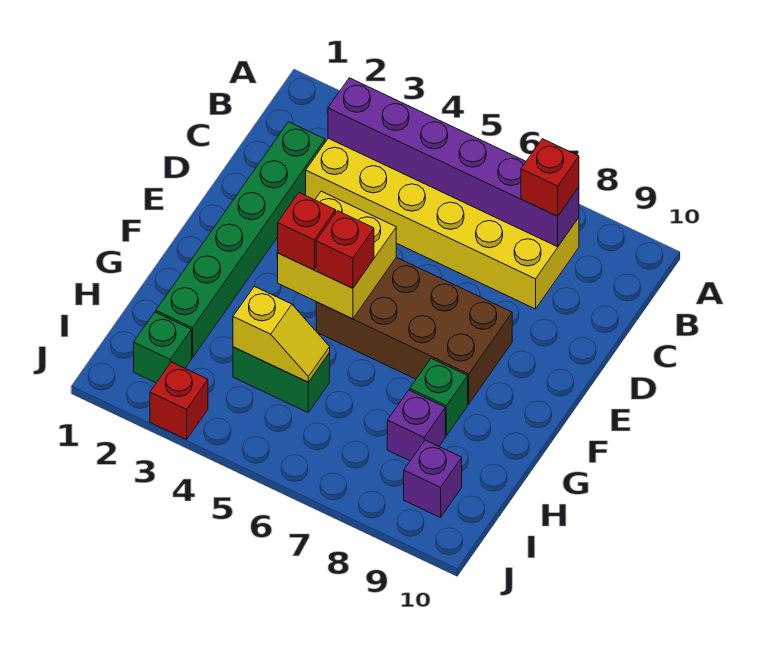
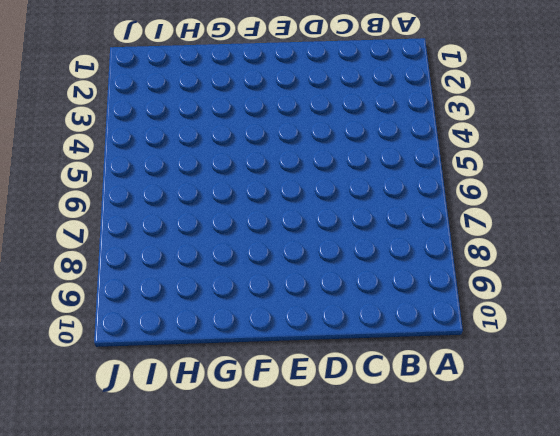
none -> yellow 2x6 brick [306,138,579,309]
none -> green 1x6 brick [156,122,325,358]
none -> brown 2x4 brick [316,257,512,404]

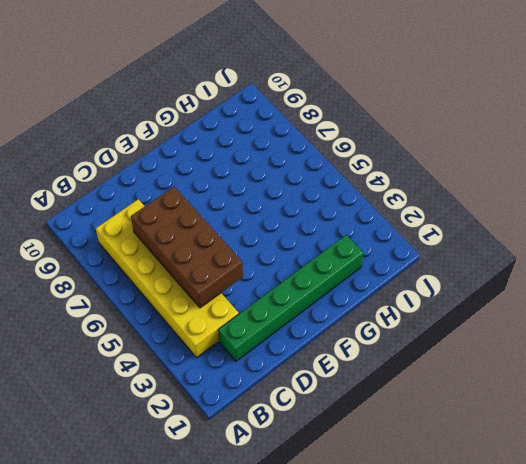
brown 2x4 brick [131,187,243,308] -> brown 2x4 brick moved to [316,257,512,404]
none -> green 1x1 brick [410,358,468,436]
none -> green 1x2 brick [233,347,330,412]
none -> purple 1x1 brick [387,390,445,461]

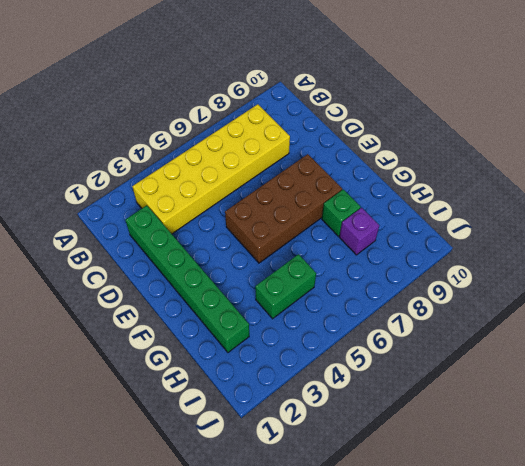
none -> green 1x1 brick [134,312,192,383]
none -> purple 1x1 brick [404,440,462,518]
none -> red 1x1 brick [150,362,208,439]

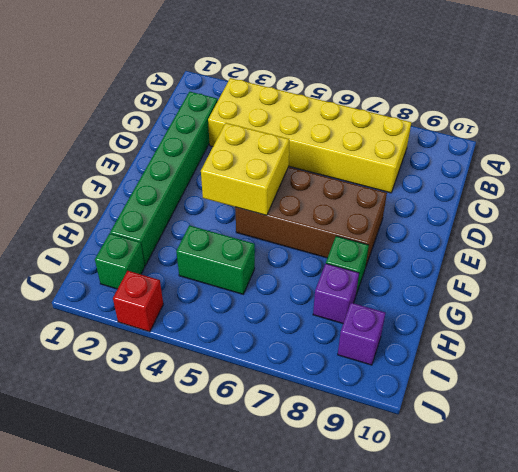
none -> purple 1x6 brick [328,78,579,247]
none -> yellow 1x2 slope [233,286,330,382]
none -> red 1x1 brick [521,139,579,216]

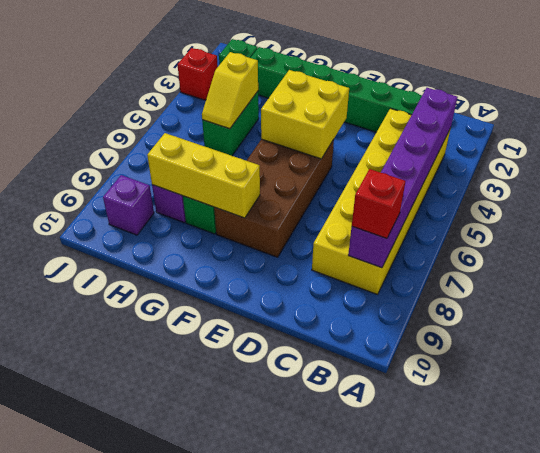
yellow 1x3 brick [147,133,260,218] -> none
none -> red 1x1 brick [278,193,336,270]
none -> red 1x1 brick [316,211,374,288]

